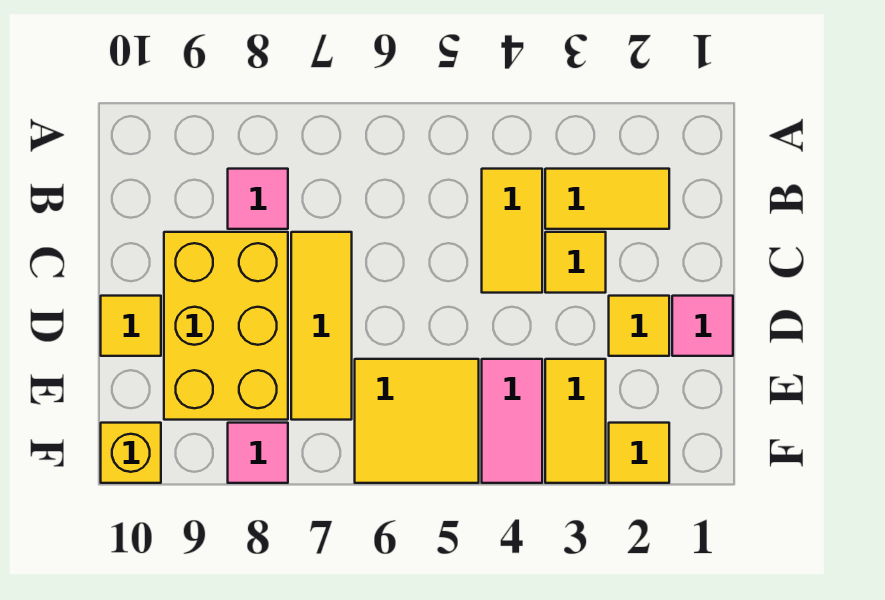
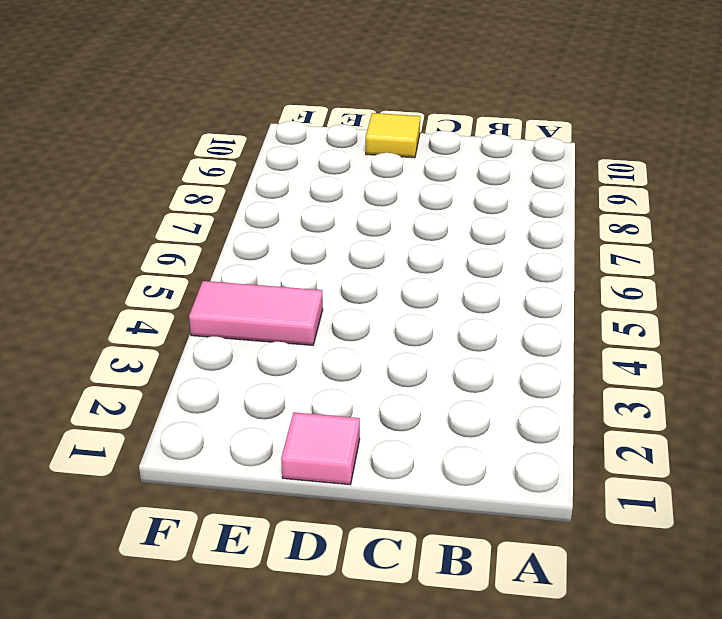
none -> yellow 1x2 tile [545,169,669,229]
none -> yellow 1x2 tile [482,169,542,293]
none -> pink 1x1 tile [228,169,288,229]

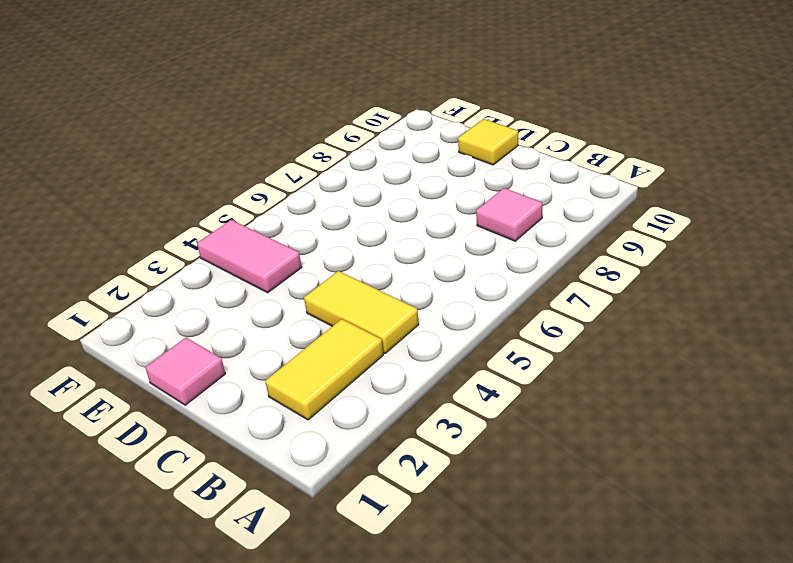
none -> yellow 1x1 tile [545,232,606,293]
none -> yellow 1x3 tile [291,232,352,420]
none -> yellow 2x3 brick [164,232,288,420]

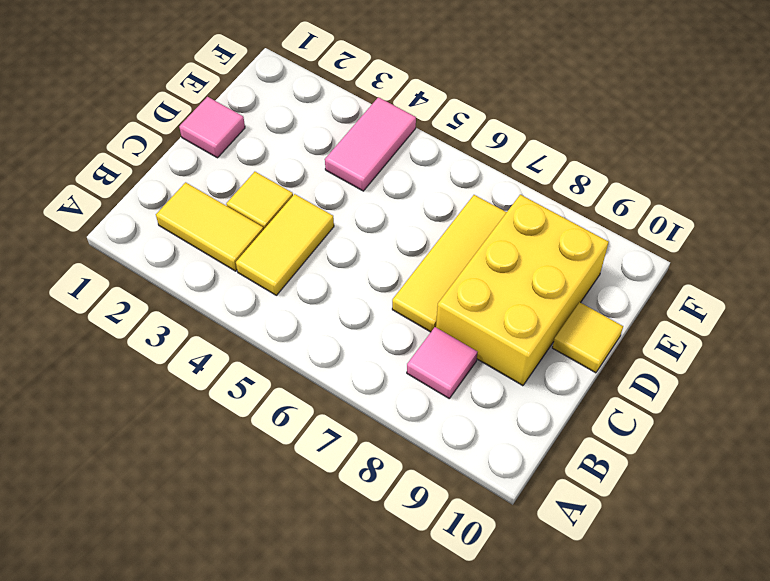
none -> yellow 1x1 tile [609,296,669,356]
none -> yellow 1x2 tile [545,359,606,483]
none -> yellow 2x2 tile [355,359,479,483]

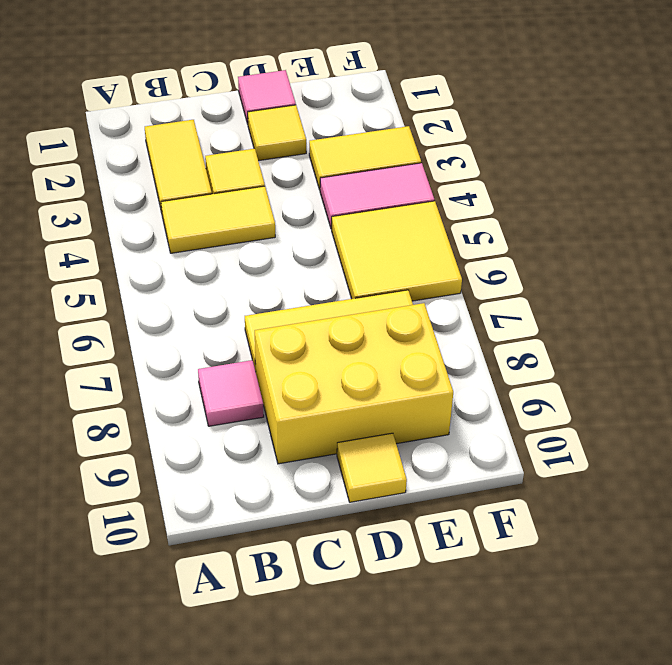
none -> yellow 1x1 tile [609,423,669,483]
none -> pink 1x1 tile [228,423,288,483]
none -> yellow 1x1 brick [101,423,161,483]

